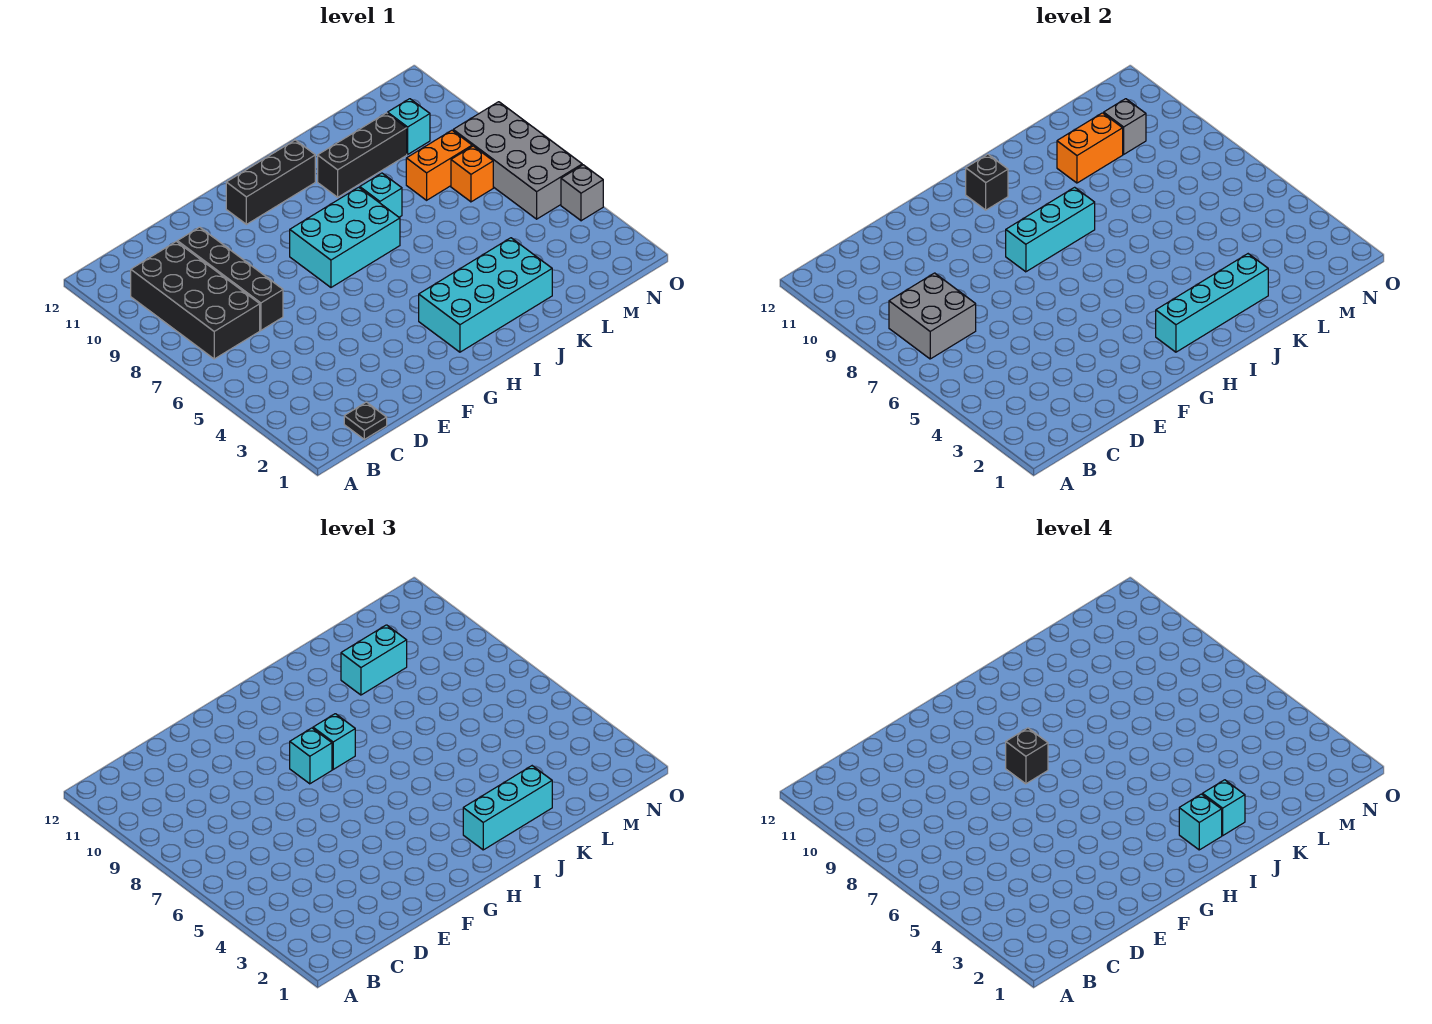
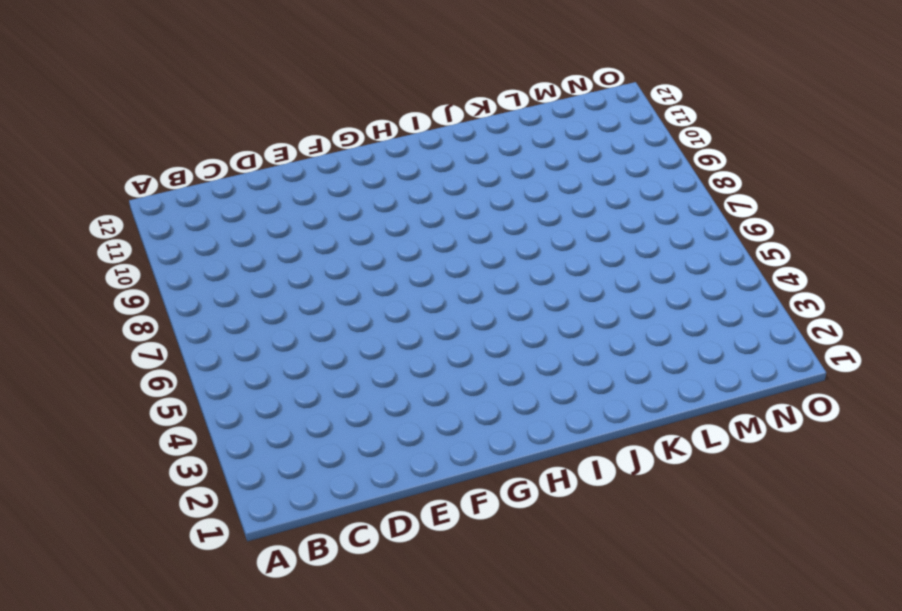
none -> black 2x4 brick [131,242,260,359]
none -> black 1x1 plate [344,402,387,439]
none -> black 1x4 brick [177,227,283,330]

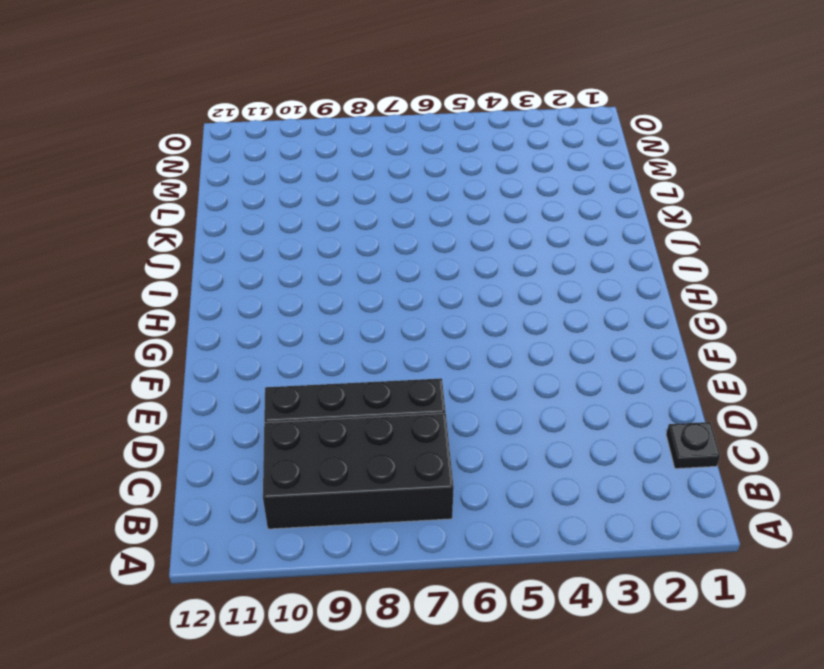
none -> cyan 2x3 brick [290,187,400,287]
none -> black 1x3 brick [226,140,315,224]
none -> cyan 2x4 brick [419,238,552,352]

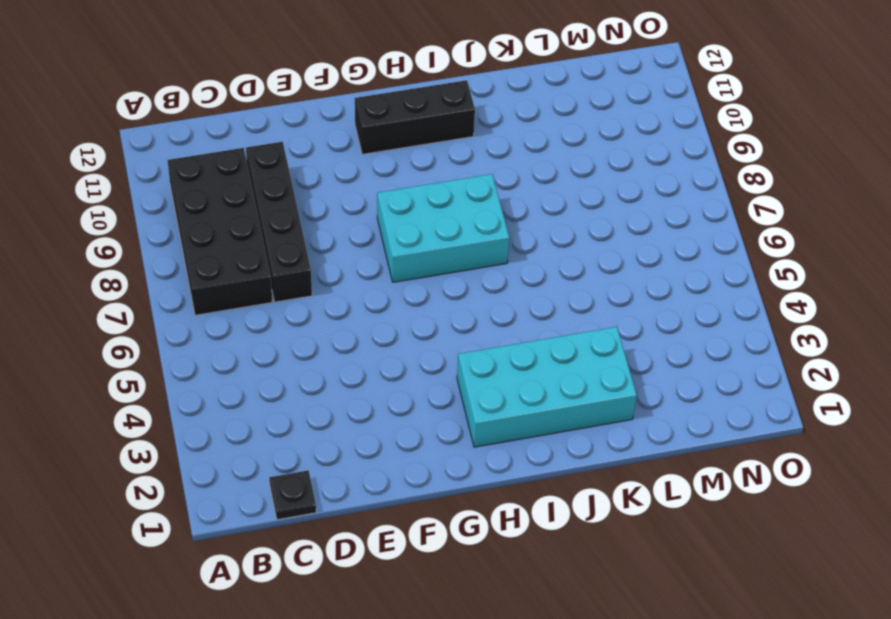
none -> cyan 1x1 brick [360,173,402,217]
none -> black 1x3 brick [318,113,407,197]
none -> orange 1x2 brick [406,130,472,200]

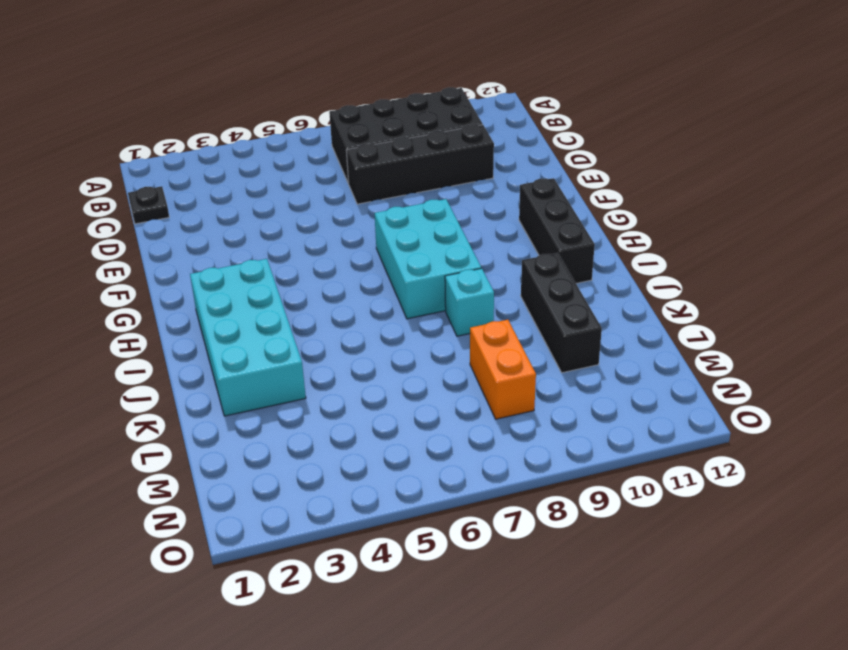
none -> orange 1x1 brick [451,146,493,202]
none -> cyan 1x1 brick [388,99,430,154]
none -> grey 2x4 brick [453,102,582,219]

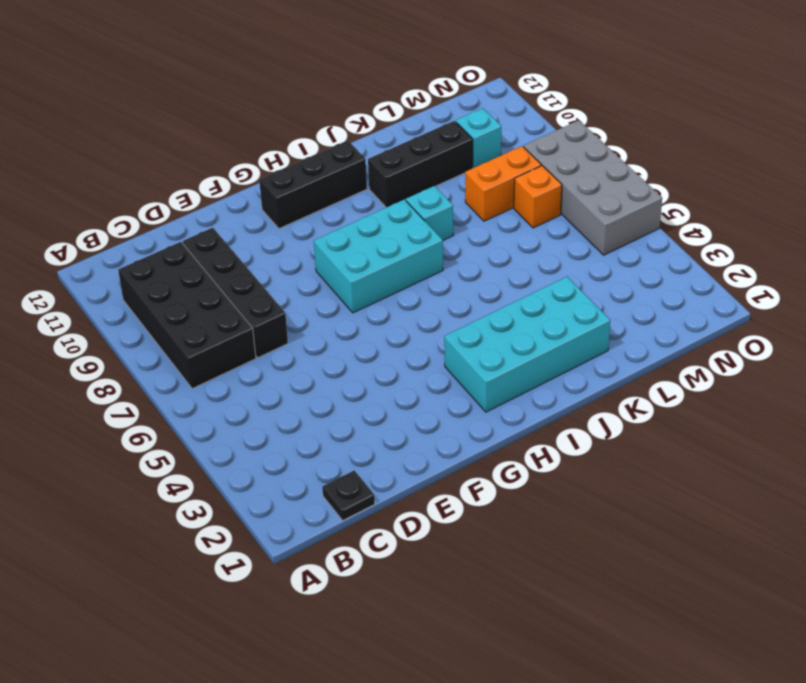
none -> grey 1x1 brick [561,165,603,221]
none -> grey 2x2 brick [889,273,976,359]
none -> cyan 1x3 brick [1006,187,1095,272]

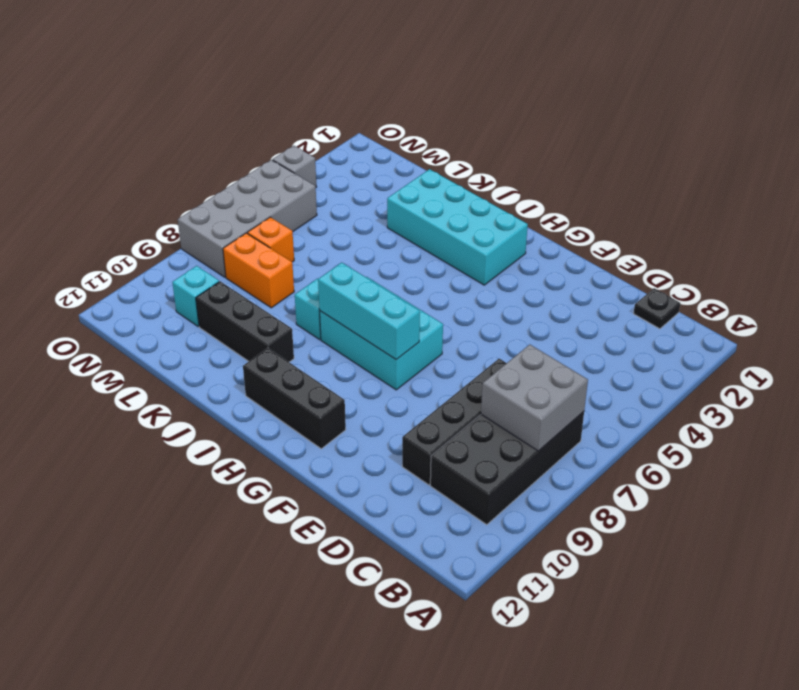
none -> cyan 1x4 brick [1156,254,1268,352]
none -> black 1x1 brick [966,154,1008,210]
none -> orange 1x2 brick [1057,113,1123,183]

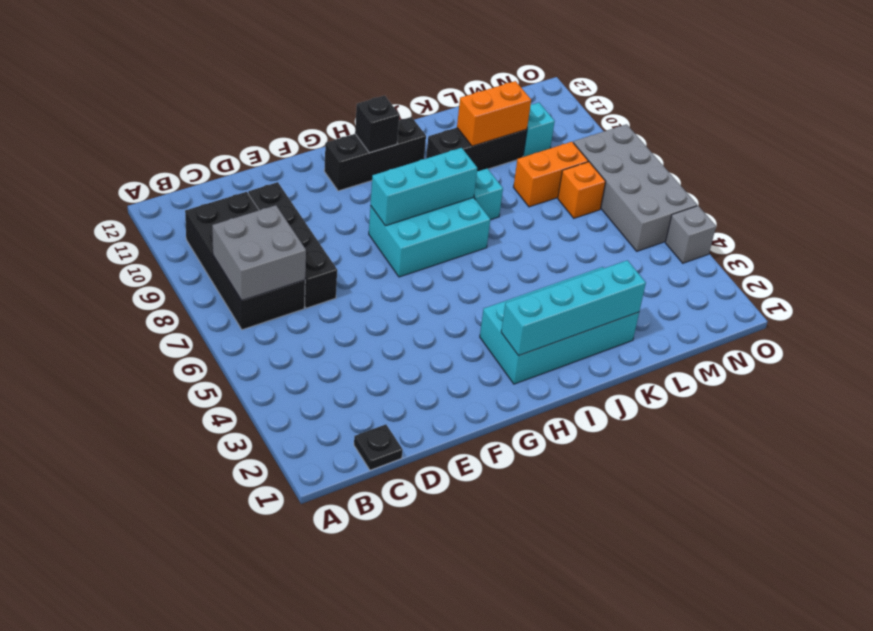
none -> grey 1x1 brick [1104,99,1146,154]
none -> cyan 1x1 brick [290,728,332,784]
none -> cyan 1x1 brick [313,714,355,769]

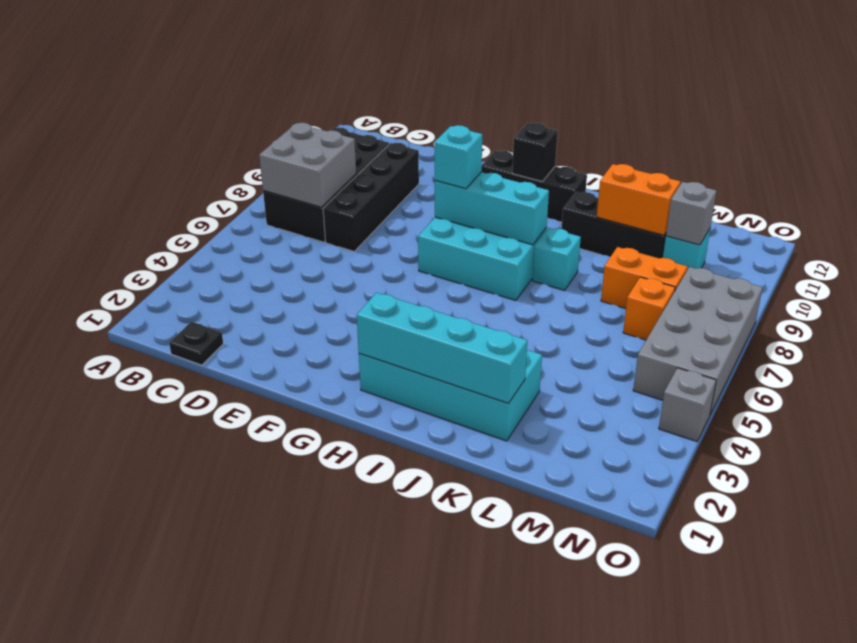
none -> cyan 1x1 brick [313,714,355,769]
none -> cyan 1x3 brick [463,766,552,850]
none -> cyan 1x2 brick [341,625,407,695]

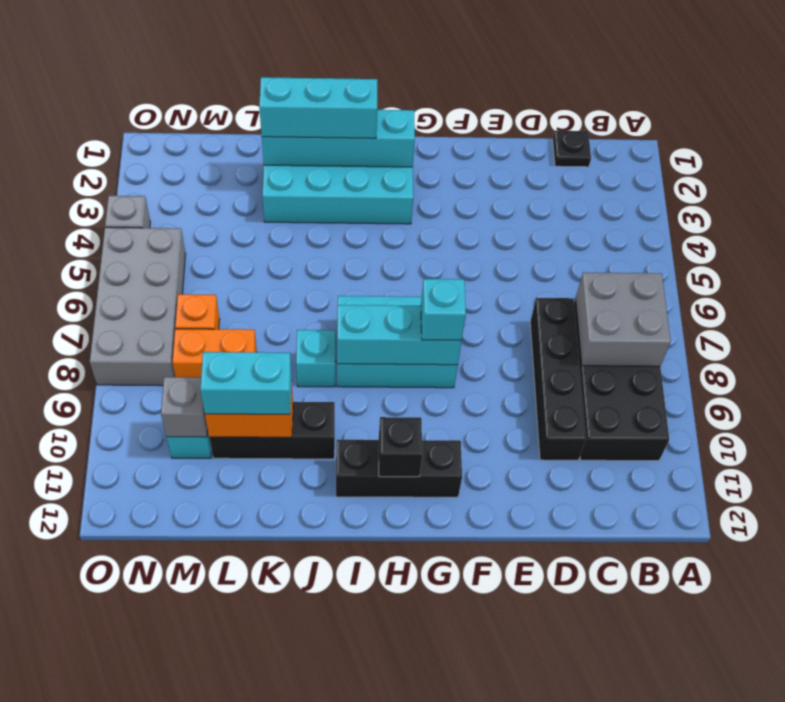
none -> cyan 1x1 brick [313,714,355,769]
none -> black 1x1 brick [1006,728,1048,784]
none -> cyan 1x1 brick [1179,794,1222,850]

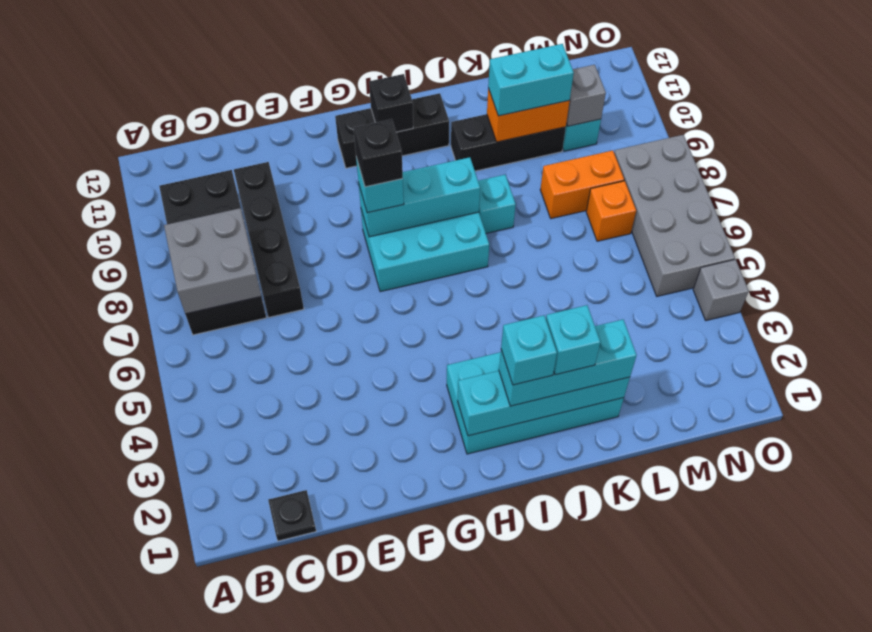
none -> cyan 1x1 brick [313,714,355,769]

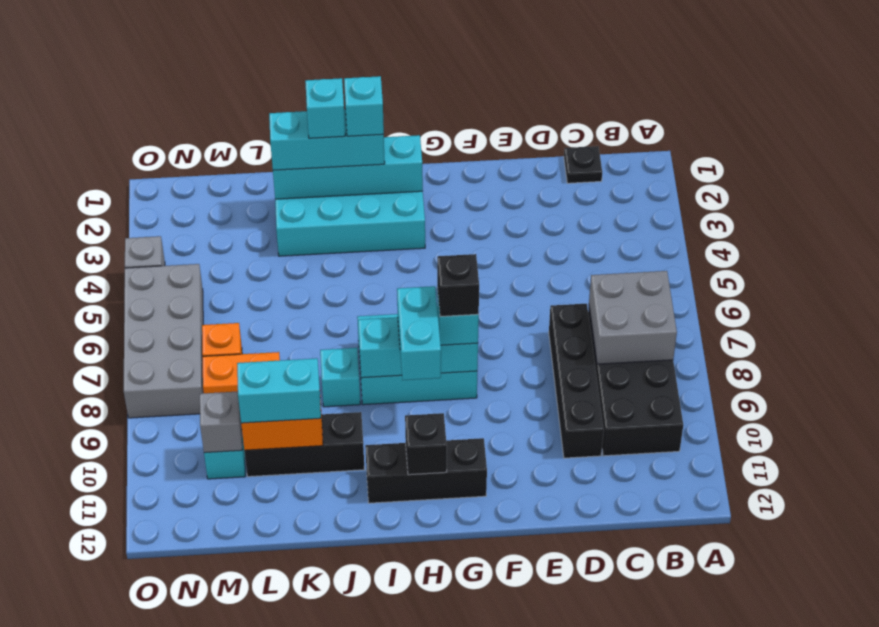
cyan 1x2 brick [397,286,441,380] -> cyan 1x1 brick [313,714,355,769]

